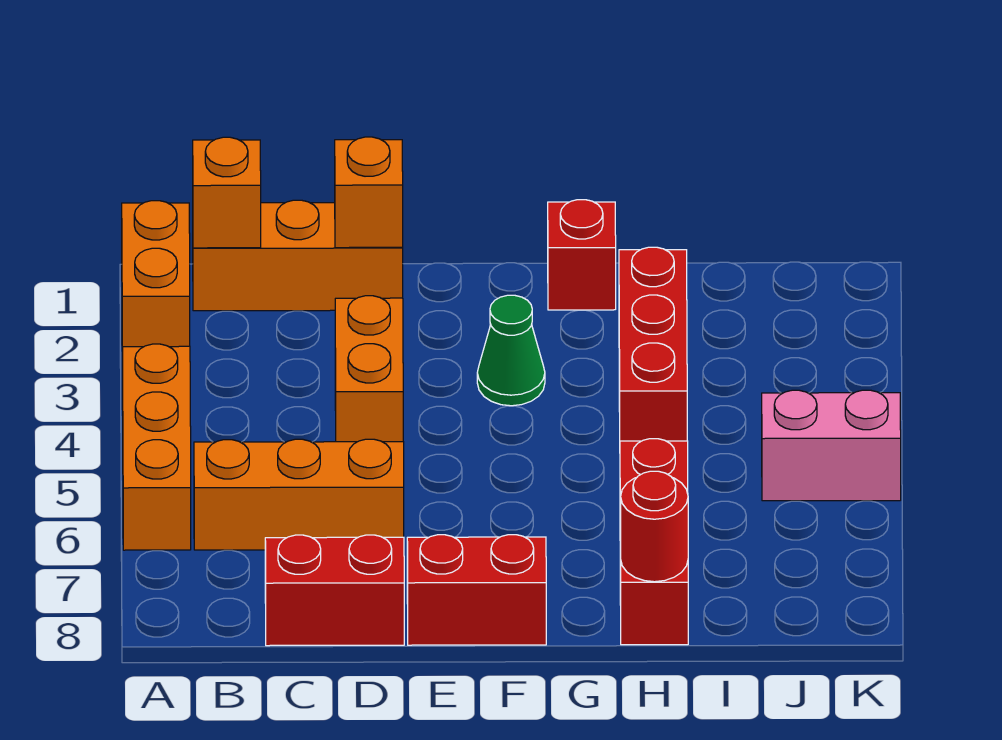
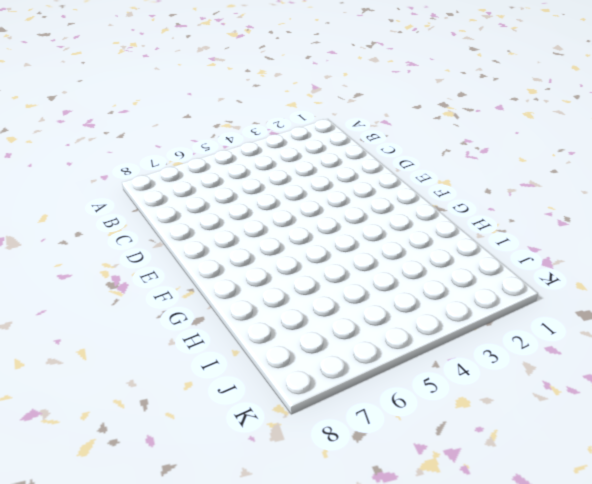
none -> orange 1x2 brick [122,201,190,347]
none -> orange 1x3 brick [122,344,191,550]
none -> orange 1x3 brick [193,200,403,311]

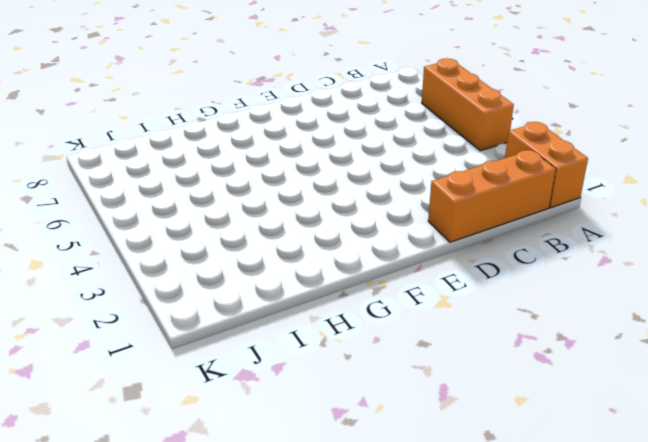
none -> orange 1x3 brick [194,439,404,550]
none -> red 1x2 brick [265,535,404,646]
none -> orange 1x2 brick [335,296,403,442]

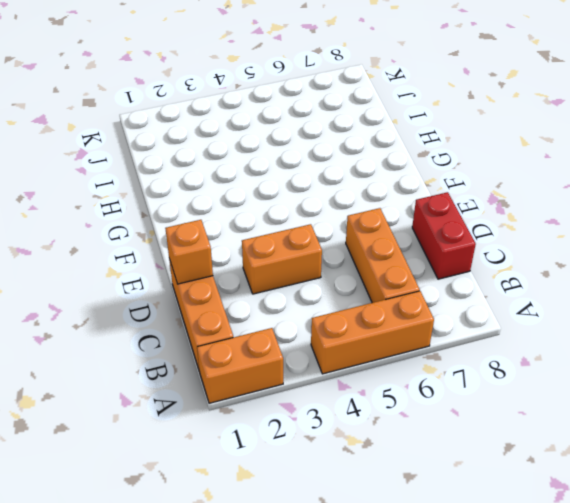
none -> red 1x2 brick [407,535,546,645]
none -> green 1x1 cone [477,295,545,406]
none -> red 1x1 brick [548,200,616,310]

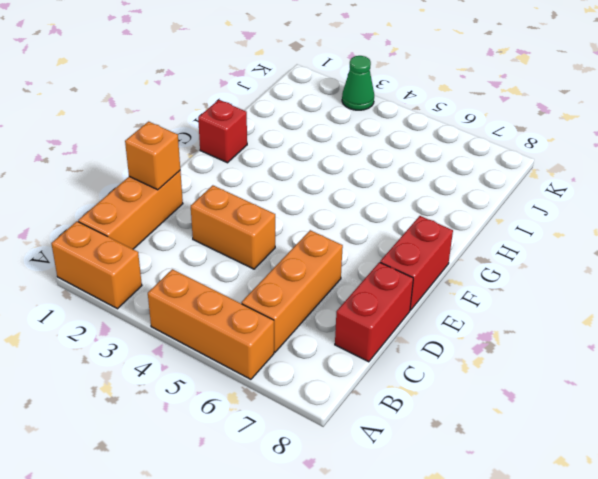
green 1x1 cone [342,56,374,110] -> green 1x1 cone moved to [477,295,545,406]
none -> red 1x3 brick [619,247,687,441]
none -> red 1x3 brick [620,439,688,645]
none -> pink 1x2 brick [762,390,901,501]

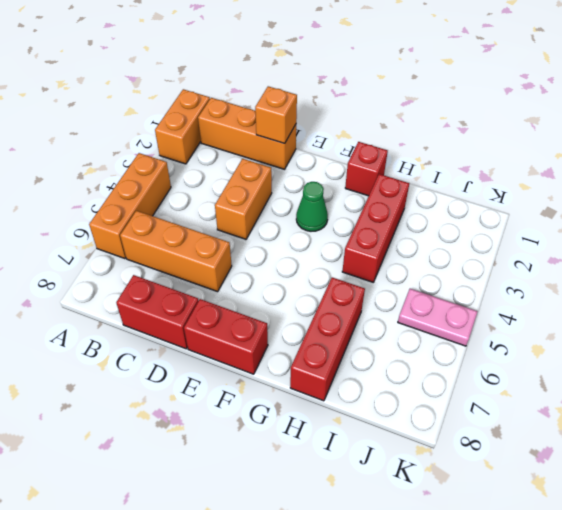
pink 1x2 plate [398,289,478,346] -> pink 1x2 brick [762,390,901,501]
none -> orange 1x1 brick [193,137,261,248]
none -> red 1x1 round brick [621,471,688,582]

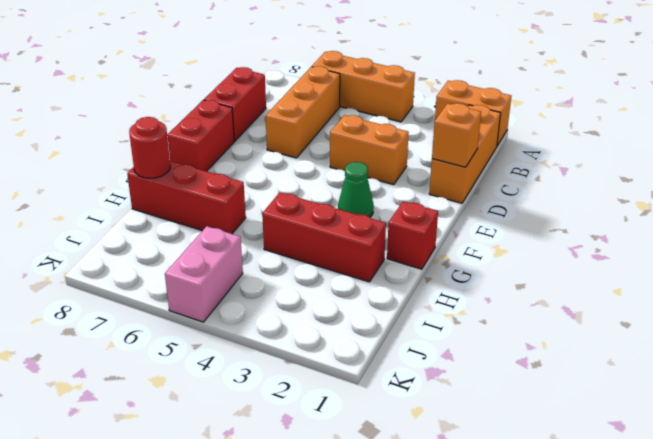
none -> orange 1x1 brick [193,137,261,248]

